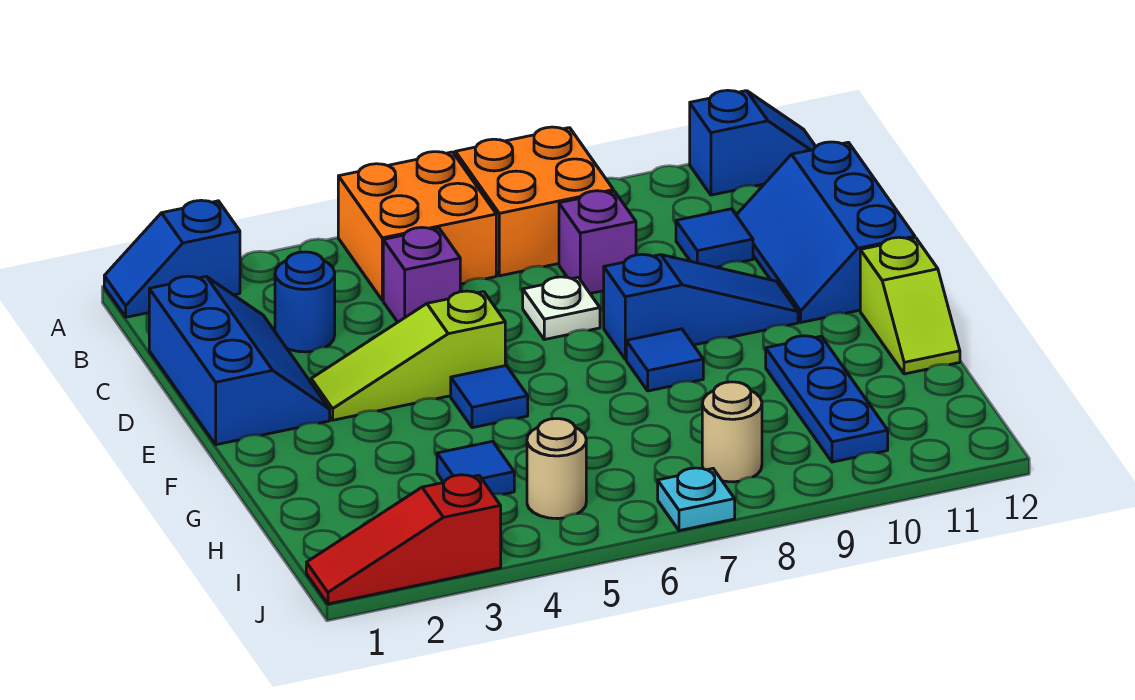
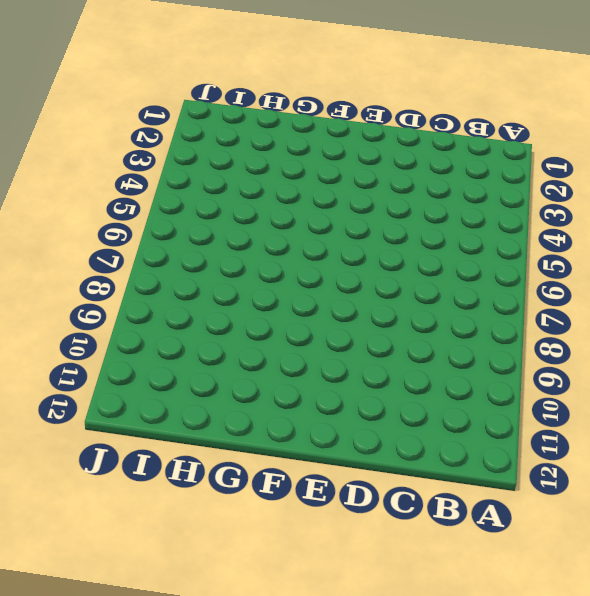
none -> blue 1x2 slope [104,200,240,317]
none -> orange 2x2 brick [338,152,496,300]
none -> orange 2x2 brick [455,127,614,276]

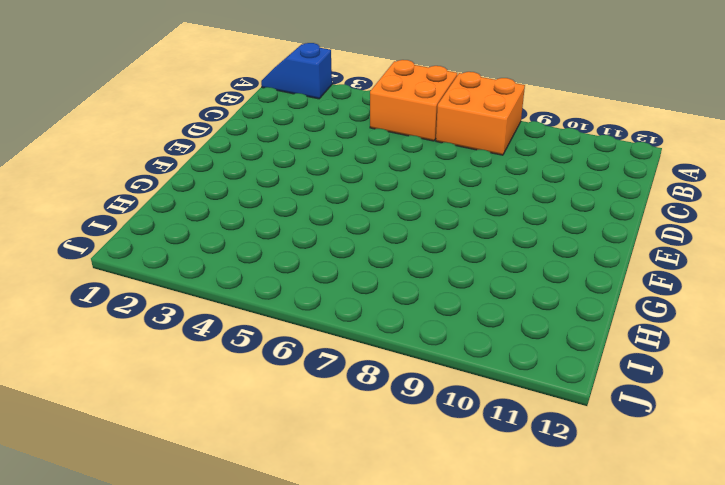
none -> blue 1x2 slope [690,90,816,195]
none -> blue 2x3 slope [149,276,330,445]
none -> blue 1x1 round brick [275,252,335,352]

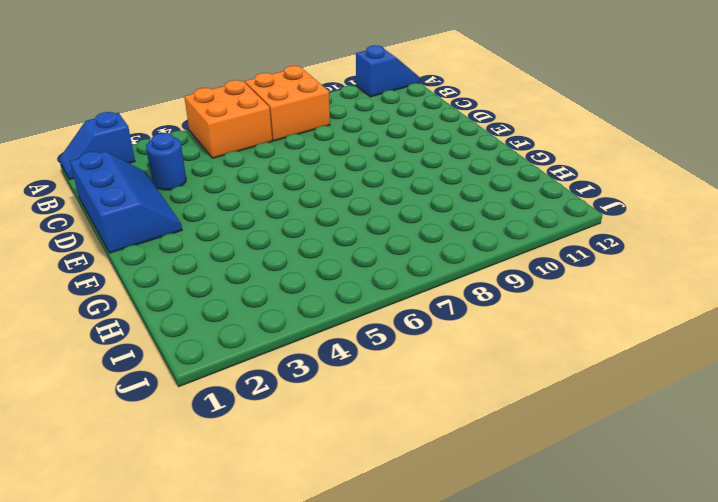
none -> purple 1x1 brick [383,227,460,322]
none -> purple 1x1 brick [559,191,636,293]
none -> blue 1x1 tile [676,209,753,267]

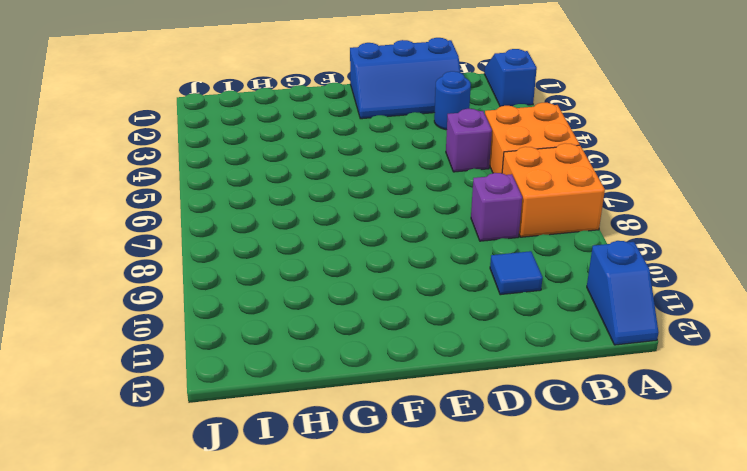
none -> blue 2x3 slope [736,142,915,322]
none -> white 1x1 plate [523,277,600,340]
none -> lime 1x3 slope [311,291,505,420]

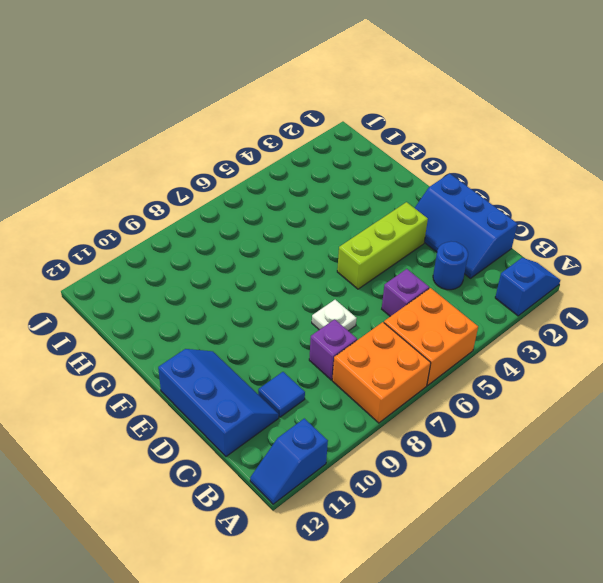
lime 1x3 brick [337,202,428,289] -> lime 1x3 slope [311,291,505,420]
none -> blue 1x3 slope [604,254,798,359]
none -> blue 1x1 tile [451,366,528,428]
none -> blue 1x1 tile [626,329,703,391]

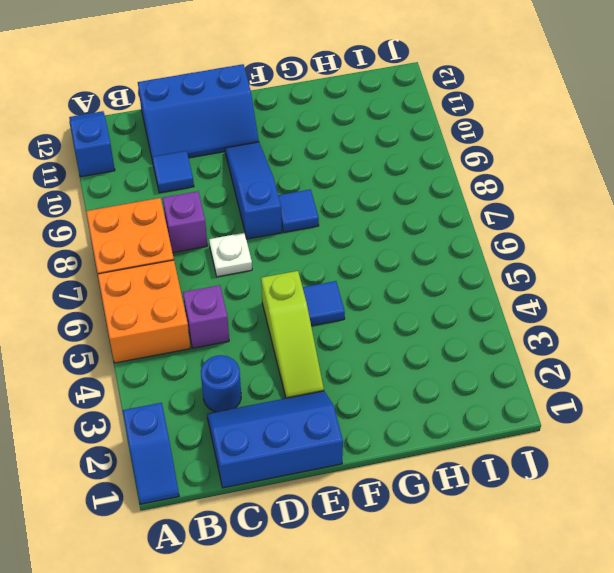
none -> lime 1x2 slope [860,237,960,374]
none -> blue 1x3 plate [766,336,888,462]
none -> blue 1x1 tile [437,441,514,494]

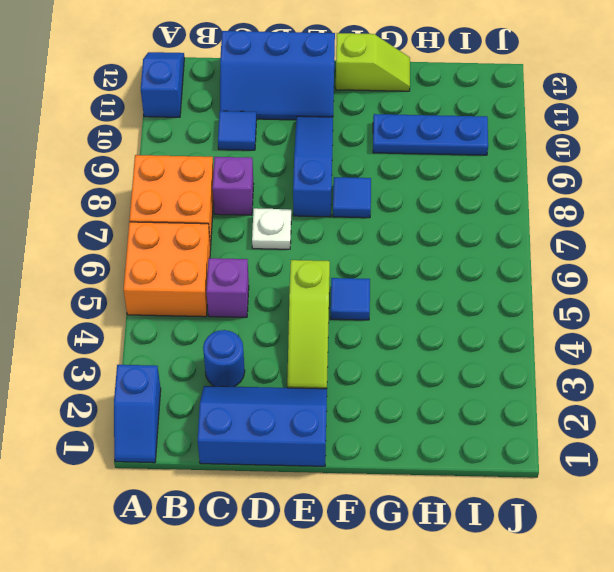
none -> blue 1x1 tile [437,441,514,494]
none -> tan 1x1 round brick [527,419,586,519]
none -> tan 1x1 round brick [702,382,762,482]

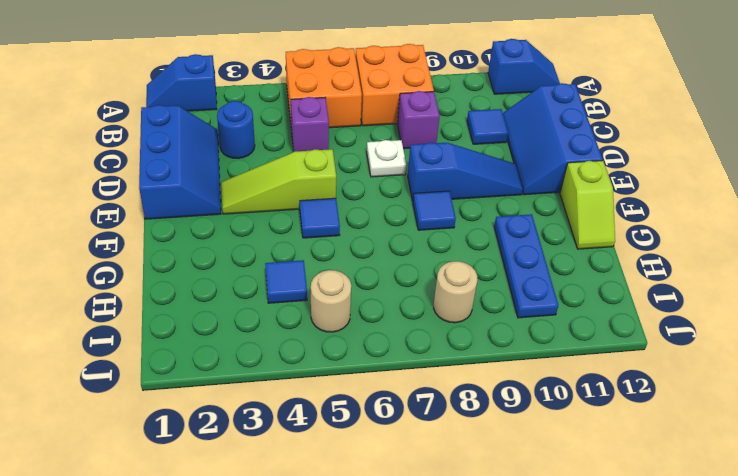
none -> red 1x3 slope [306,475,501,604]
none -> cyan 1x1 plate [658,468,735,531]

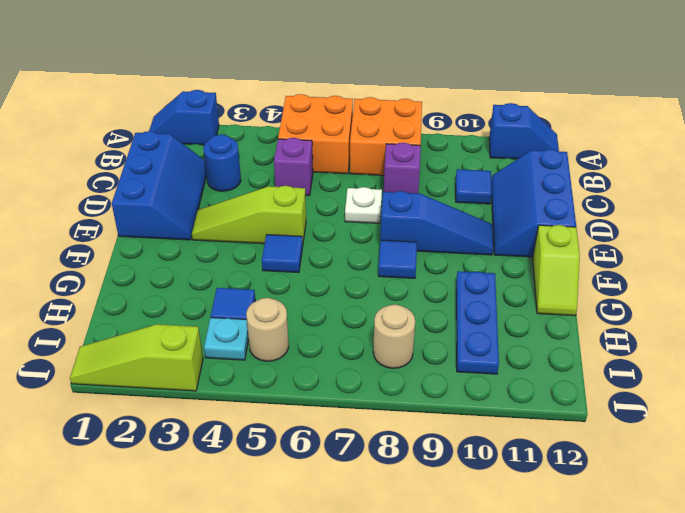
cyan 1x1 plate [204,318,249,360] -> cyan 1x1 plate moved to [658,468,735,531]
lime 1x3 slope [70,324,203,391] -> red 1x3 slope [306,475,501,604]

